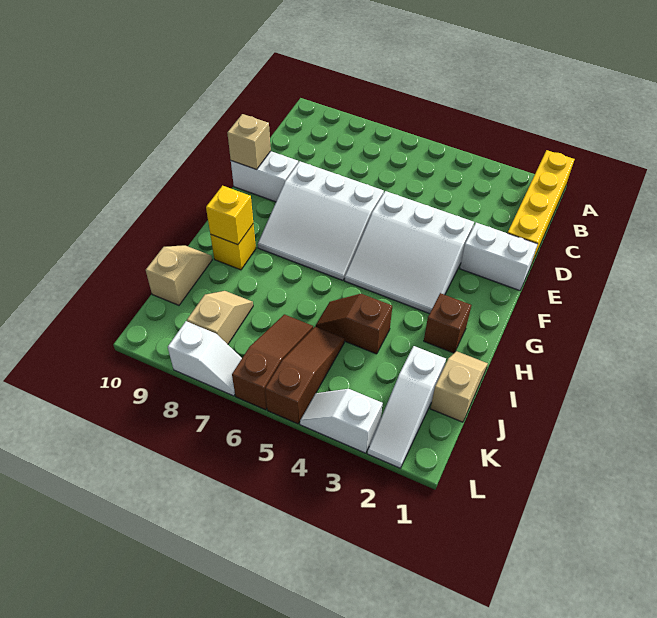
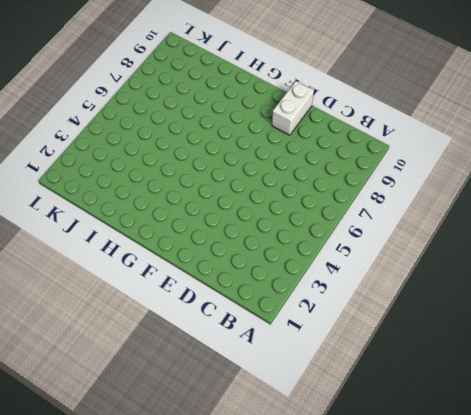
none -> yellow 1x4 brick [508,150,575,264]
none -> white 1x2 brick [460,223,538,291]
none -> white 3x3 slope [345,191,474,314]

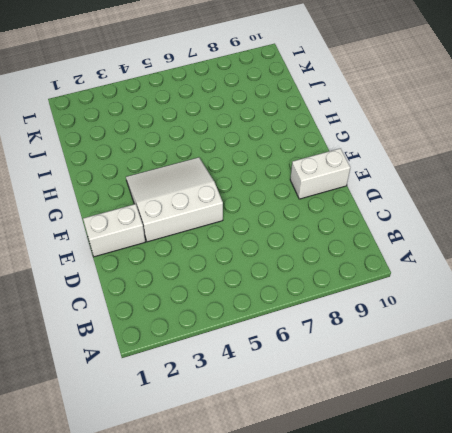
none -> yellow 1x4 brick [508,150,575,264]
none -> white 3x3 slope [258,161,384,280]
none -> brown 1x1 brick [424,293,471,353]

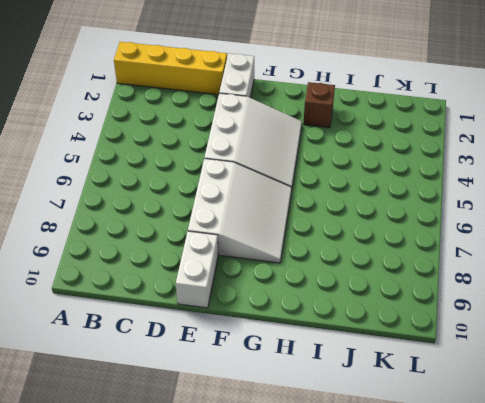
none -> yellow 1x1 brick [210,224,256,270]
none -> tan 1x2 slope [430,351,488,422]
none -> brown 1x2 slope [316,294,392,354]

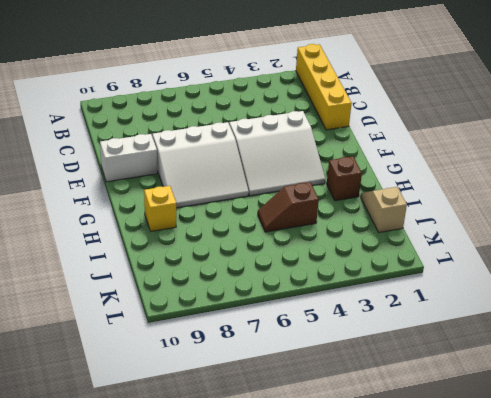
none -> white 1x2 brick [460,223,538,291]
none -> tan 1x2 slope [146,245,212,305]
none -> white 1x3 slope [367,346,446,468]

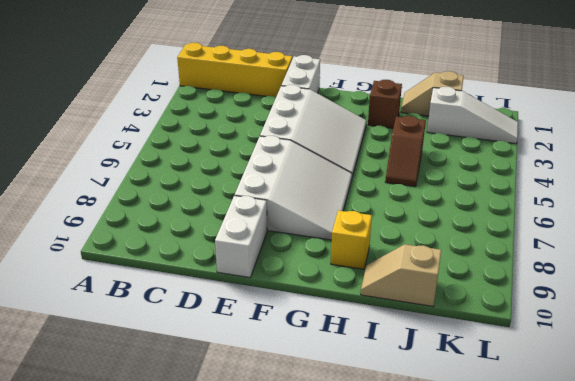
none -> brown 1x3 slope [265,327,345,424]
none -> brown 1x3 slope [232,314,313,410]
none -> tan 1x2 slope [187,291,253,344]

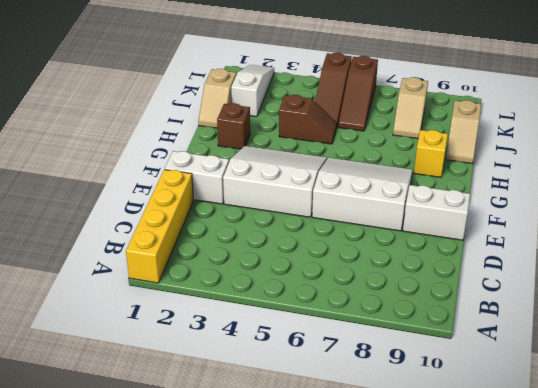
none -> white 1x2 slope [300,389,383,453]
none -> white 1x2 slope [168,321,242,396]
none -> tan 1x1 brick [227,114,271,170]

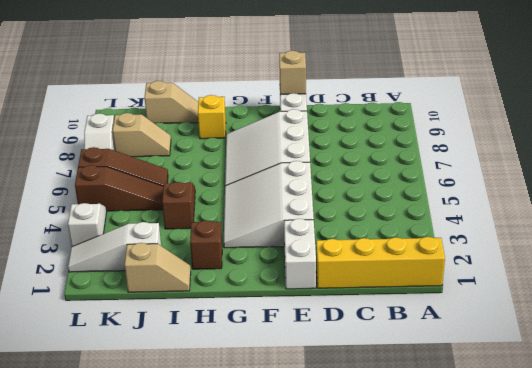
none -> yellow 1x1 brick [206,186,253,245]

